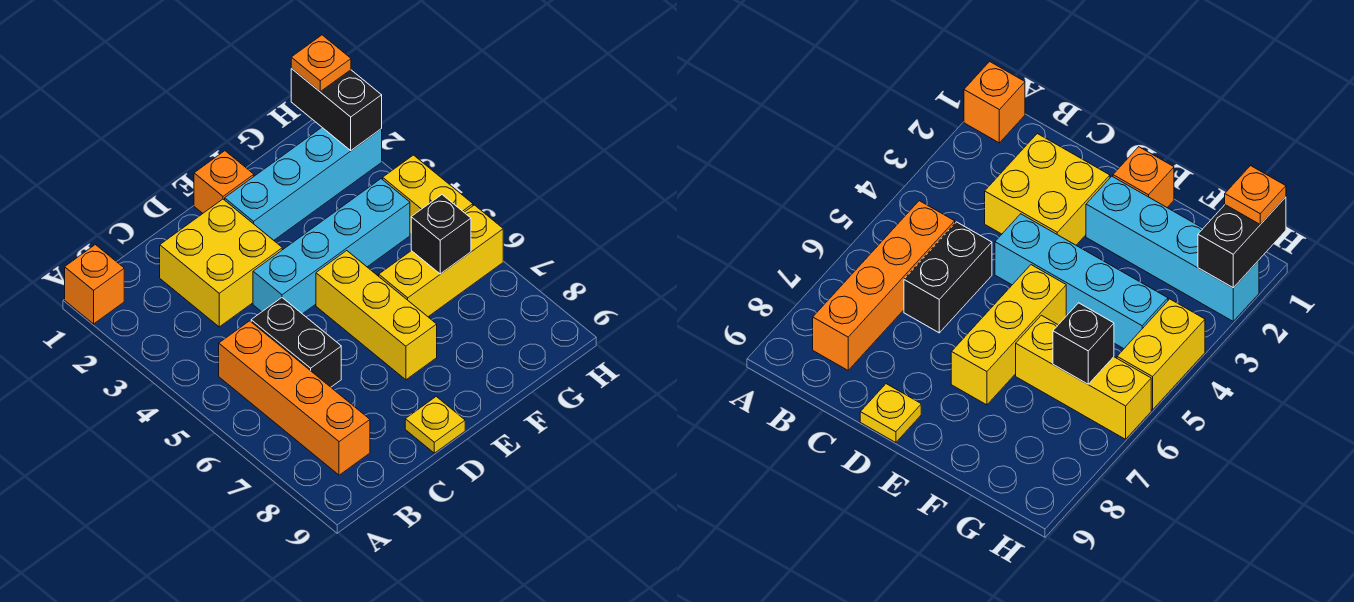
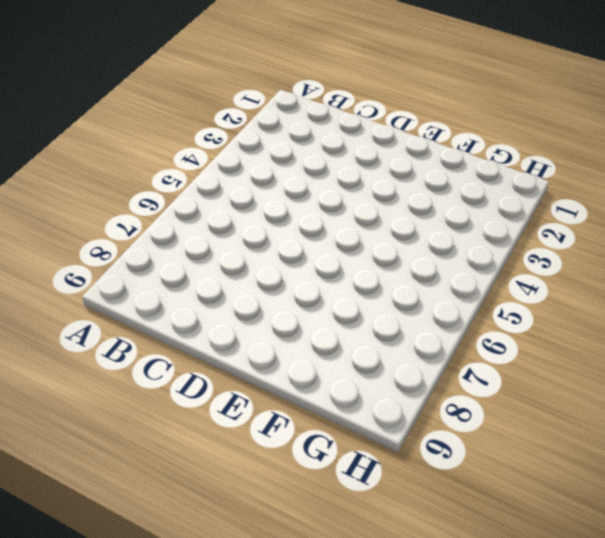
none -> orange 1x1 brick [65,245,124,324]
none -> orange 1x4 brick [219,321,370,475]
none -> yellow 2x2 brick [160,199,282,327]

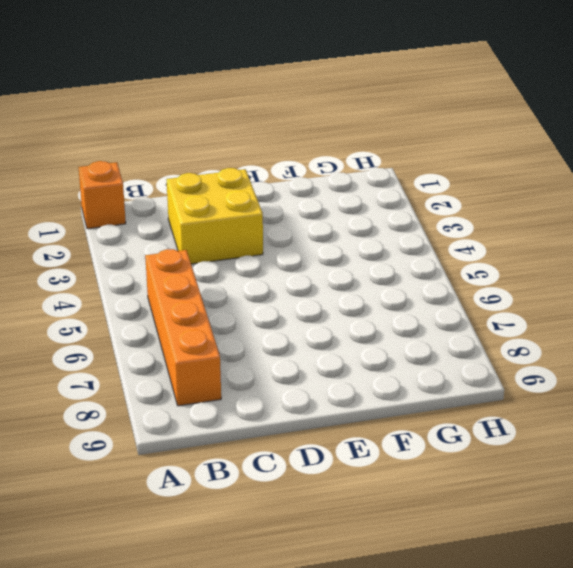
none -> black 1x2 brick [251,298,341,387]
none -> cyan 1x4 brick [253,179,410,314]
none -> yellow 1x1 plate [405,397,465,453]

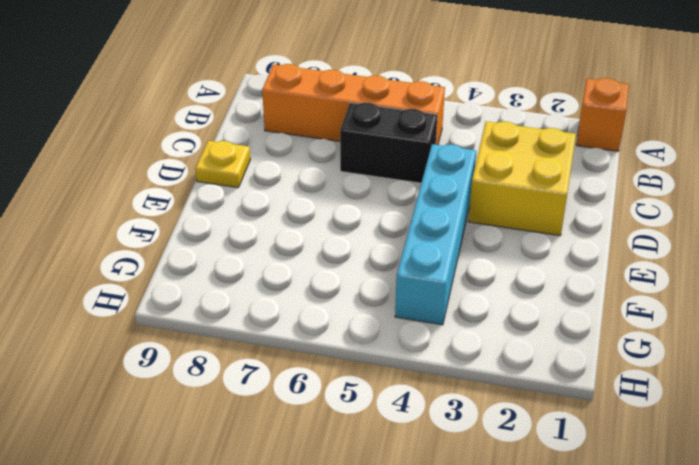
none -> orange 1x1 brick [194,151,254,213]
none -> cyan 1x4 brick [225,128,382,240]
none -> yellow 1x3 brick [316,251,437,380]

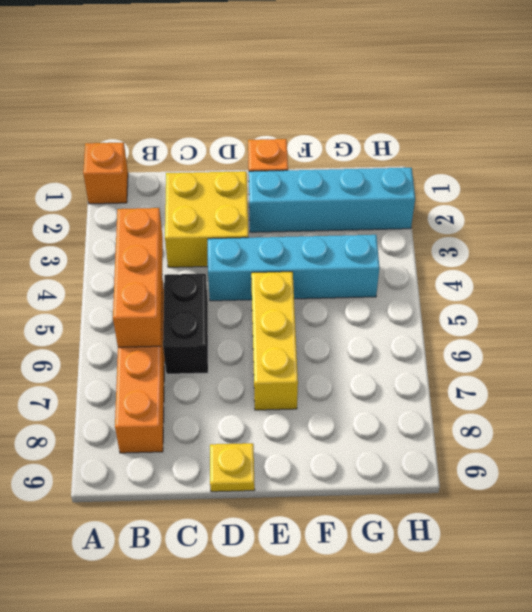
orange 1x3 brick [113,208,163,347] -> none
none -> yellow 1x3 brick [379,205,503,317]
none -> yellow 1x2 brick [383,155,473,234]
none -> black 1x1 brick [411,195,471,274]

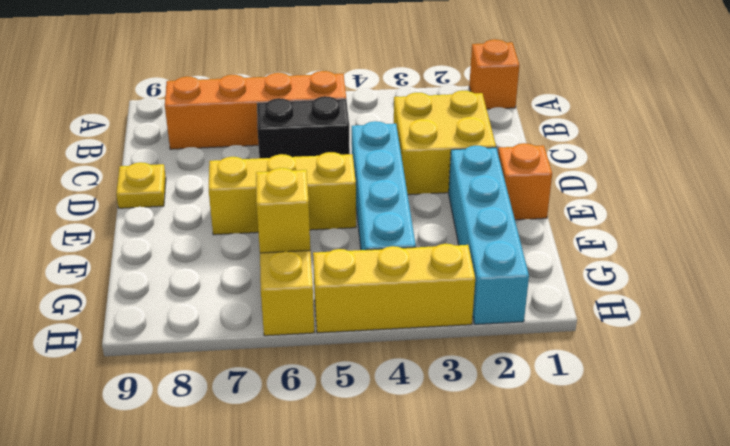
yellow 1x1 brick [256,168,310,253] -> black 1x1 brick [411,195,471,274]
yellow 1x3 brick [313,244,475,333] -> yellow 1x2 brick [383,155,473,234]
none -> black 1x2 brick [291,69,382,150]
none -> orange 1x1 plate [291,35,351,91]

